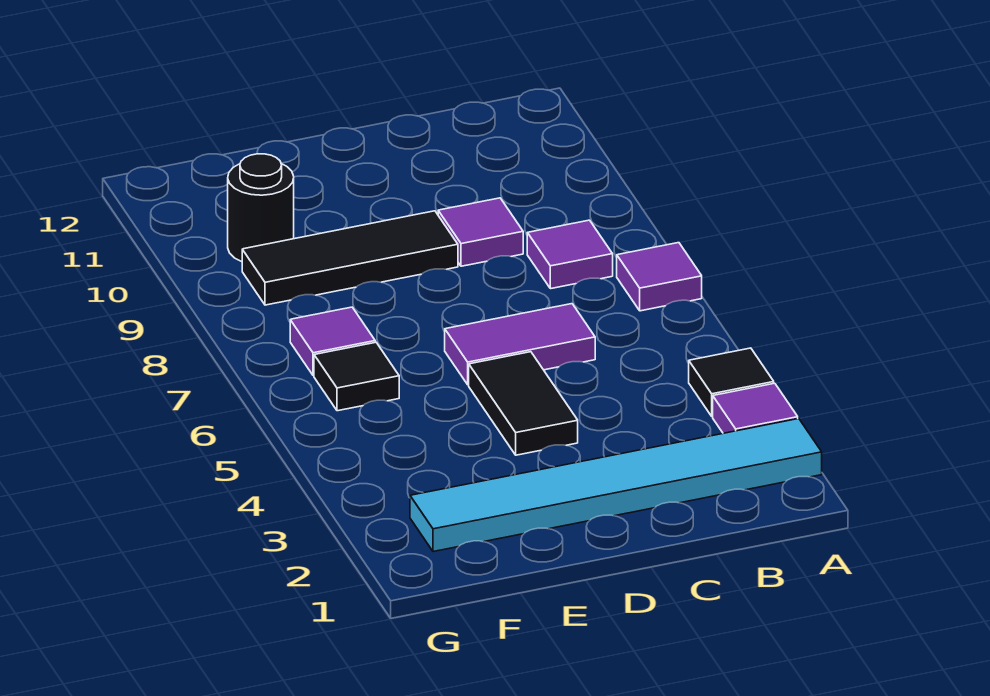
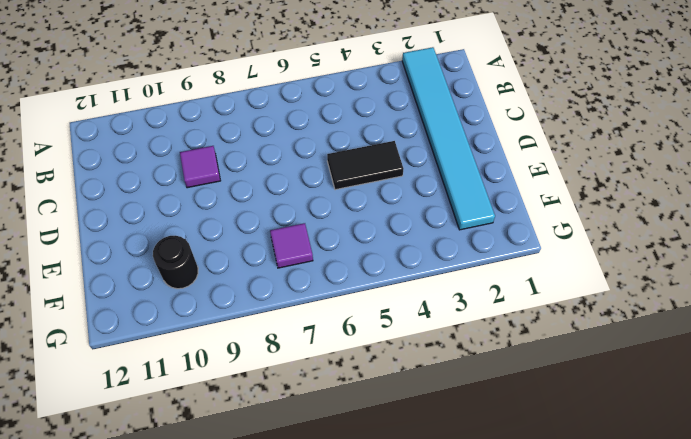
none -> purple 1x1 tile [713,383,798,433]
none -> black 1x1 tile [689,348,774,416]
none -> purple 1x1 tile [617,243,702,311]

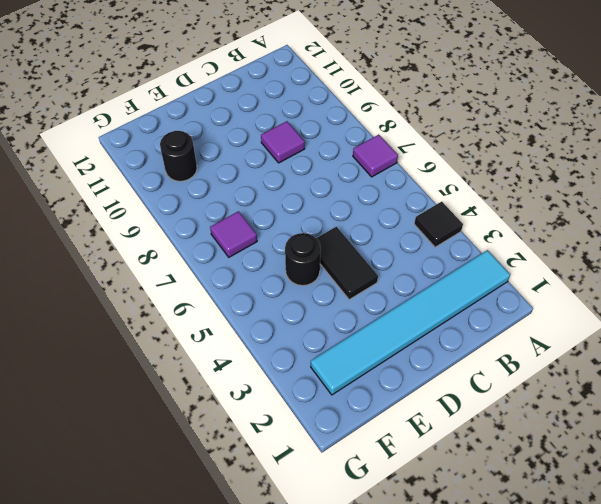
black 1x1 round brick [285,233,321,286] -> none
none -> purple 1x1 tile [713,383,798,433]
none -> purple 1x1 tile [527,220,613,289]
none -> purple 1x2 tile [445,304,595,385]

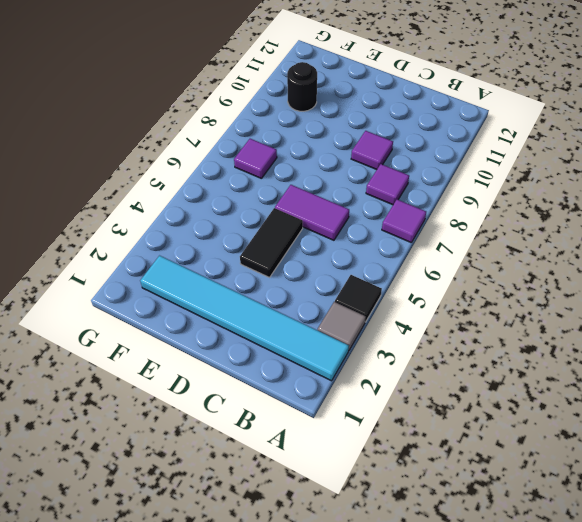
grey 1x1 tile [318,302,366,351] -> purple 1x1 tile [713,383,798,433]
none -> black 1x3 tile [242,211,458,305]
none -> black 1x1 tile [314,342,399,411]

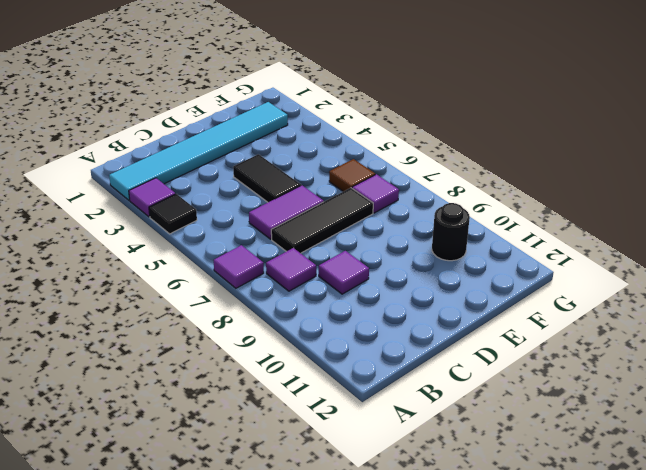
black 1x3 tile [271,188,373,253] -> black 1x3 tile moved to [242,211,458,305]
brown 1x1 tile [329,159,375,192] -> black 1x1 tile [314,342,399,411]

